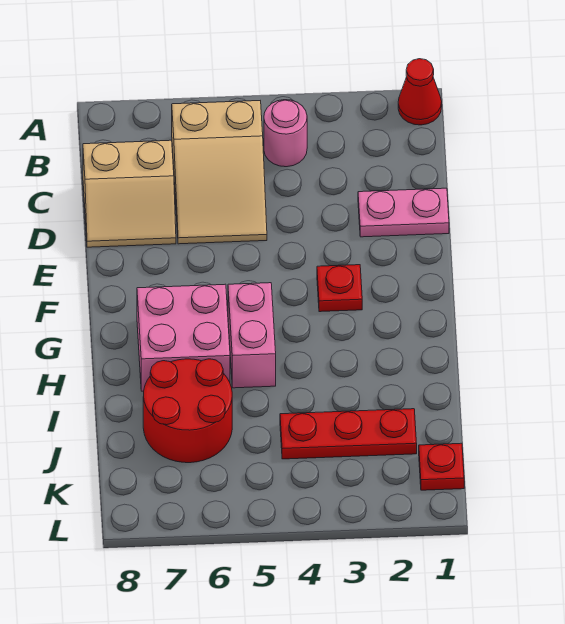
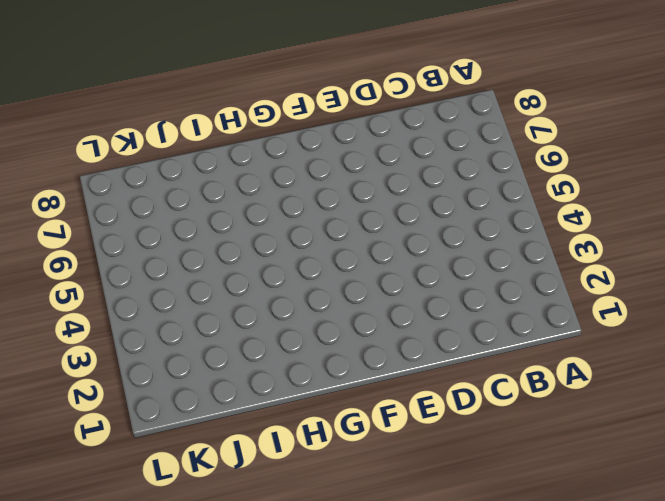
none -> red 1x1 cone [398,59,442,125]
none -> pink 1x1 round brick [264,100,307,167]

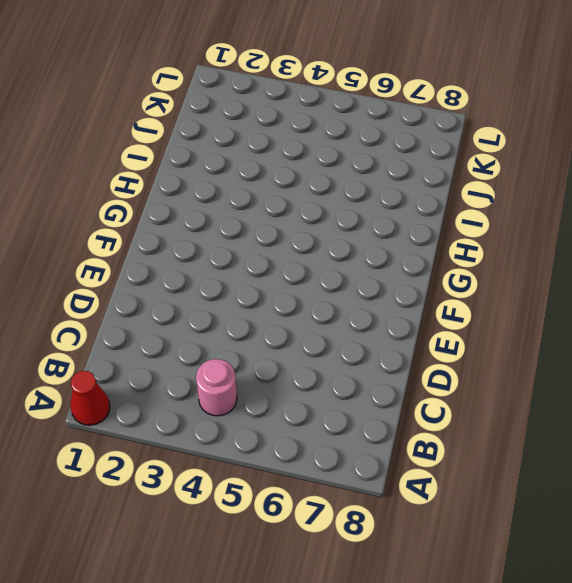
none -> tan 2x3 slope [172,101,267,244]
none -> tan 2x2 slope [83,140,176,247]

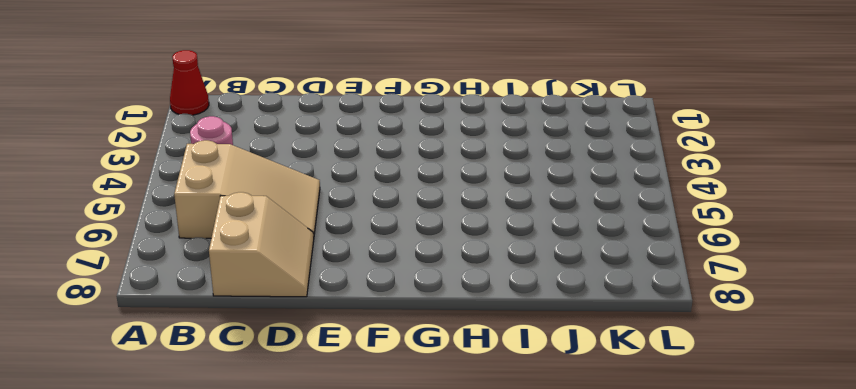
none -> pink 1x2 plate [358,188,449,237]
none -> red 1x1 plate [317,265,362,312]

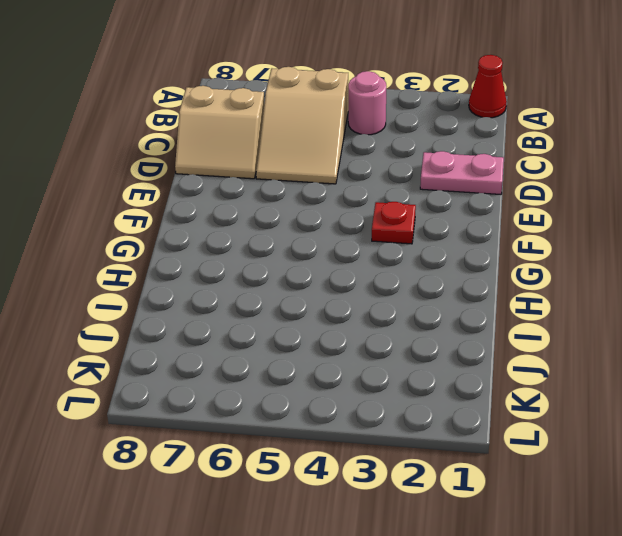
none -> pink 1x2 brick [228,283,276,388]
none -> pink 2x2 brick [137,284,230,391]

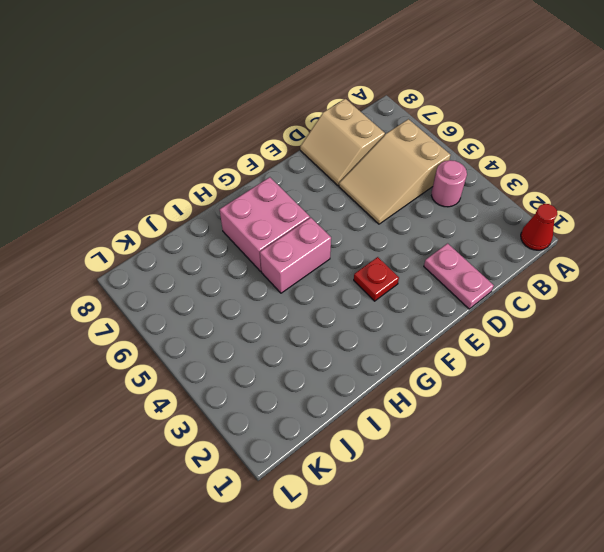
none -> red 2x2 round brick [143,359,232,463]
none -> red 1x3 plate [280,409,417,459]

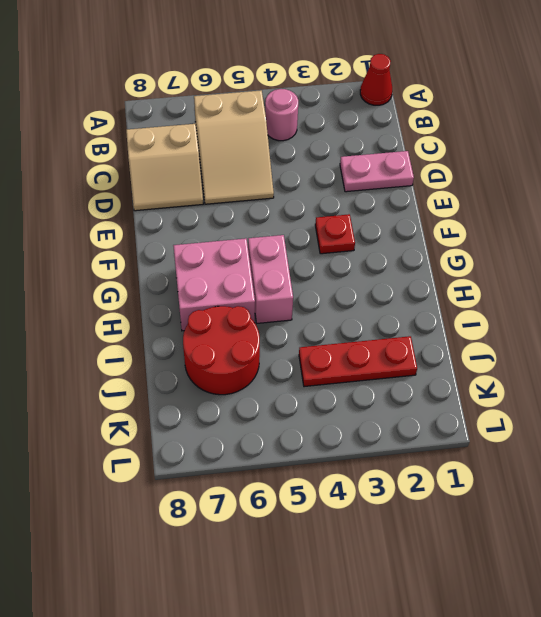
none -> red 1x1 plate [419,443,464,490]

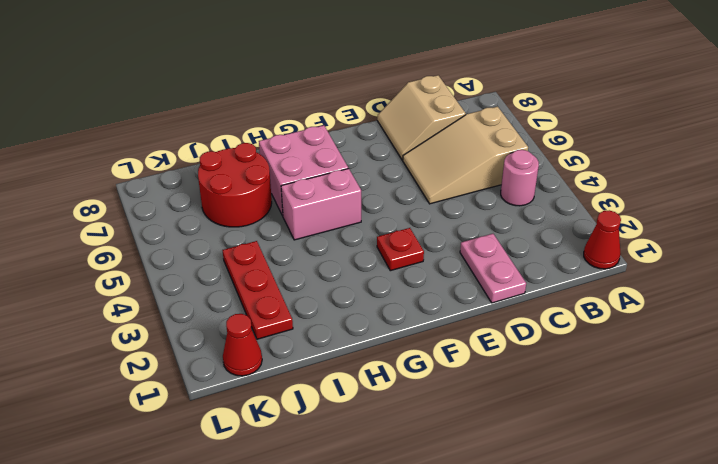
red 1x1 cone [223,314,262,376] -> red 1x1 plate [419,443,464,490]

